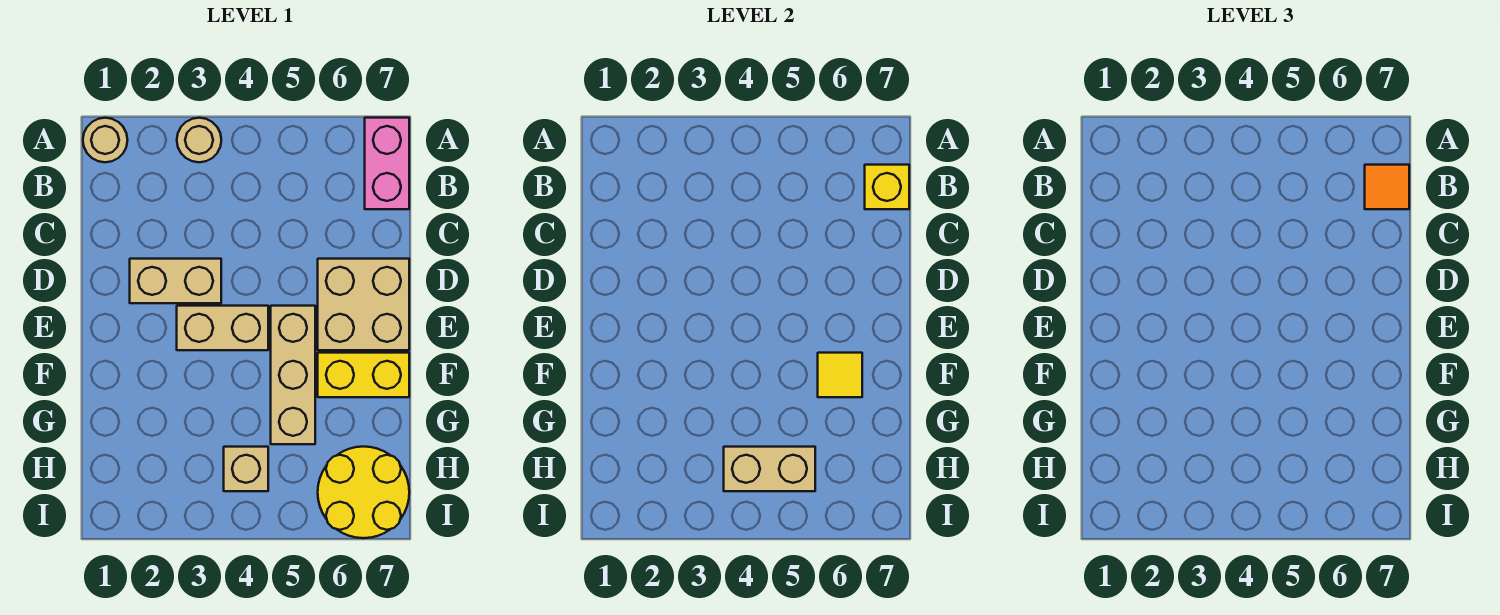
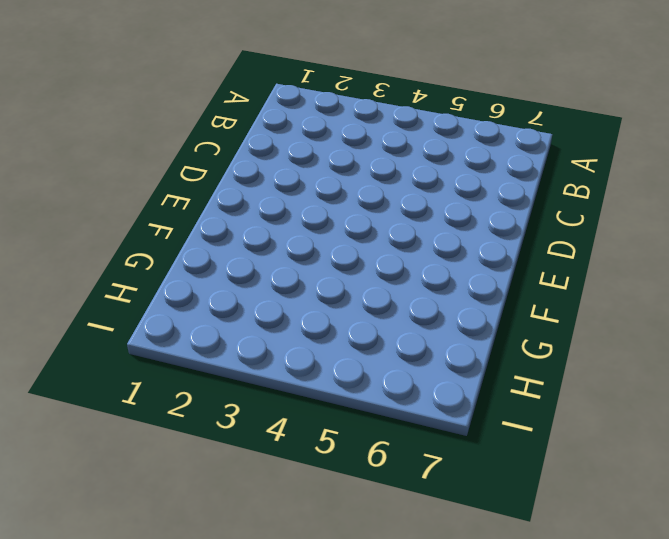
none -> tan 1x1 round brick [83,118,127,162]
none -> tan 1x1 round brick [177,118,221,162]
none -> pink 1x2 brick [365,118,409,209]

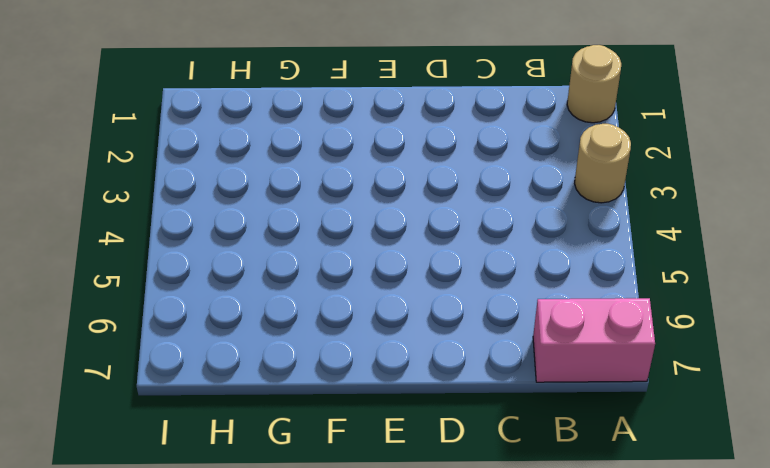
none -> tan 1x2 brick [130,259,221,303]
none -> tan 2x2 brick [318,259,409,350]
none -> tan 1x2 brick [177,306,268,350]

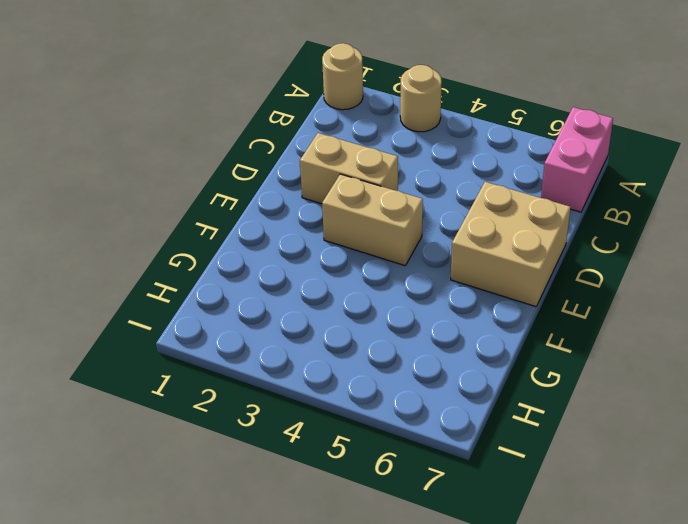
none -> tan 1x3 brick [271,306,315,444]
none -> yellow 1x2 brick [318,353,409,397]
none -> tan 1x1 brick [224,447,268,491]

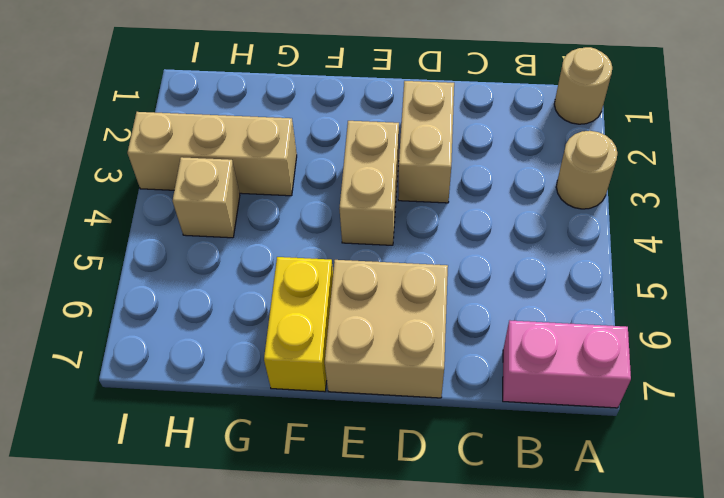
tan 1x3 brick [127,112,297,196] -> tan 1x3 brick moved to [271,306,315,444]
none -> yellow 2x2 round brick [318,447,409,538]
none -> yellow 1x1 brick [865,165,909,209]
none -> yellow 1x1 tile [818,353,862,397]

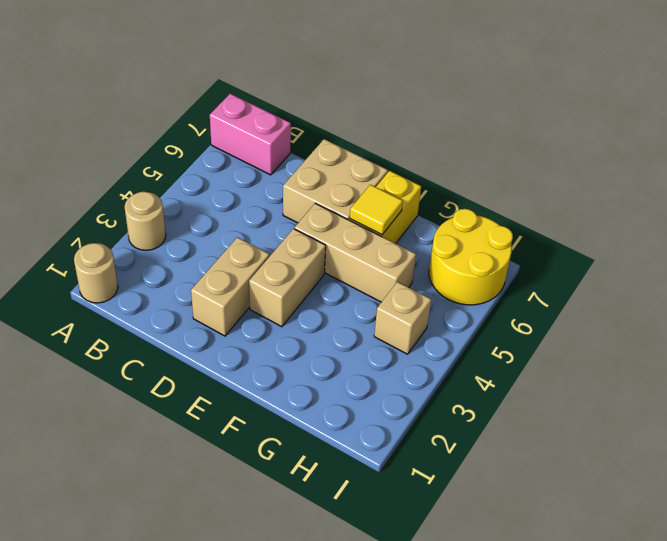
none -> yellow 1x1 brick [865,165,909,209]
none -> tan 1x2 brick [724,447,815,491]
none -> orange 1x1 tile [1365,165,1409,209]

